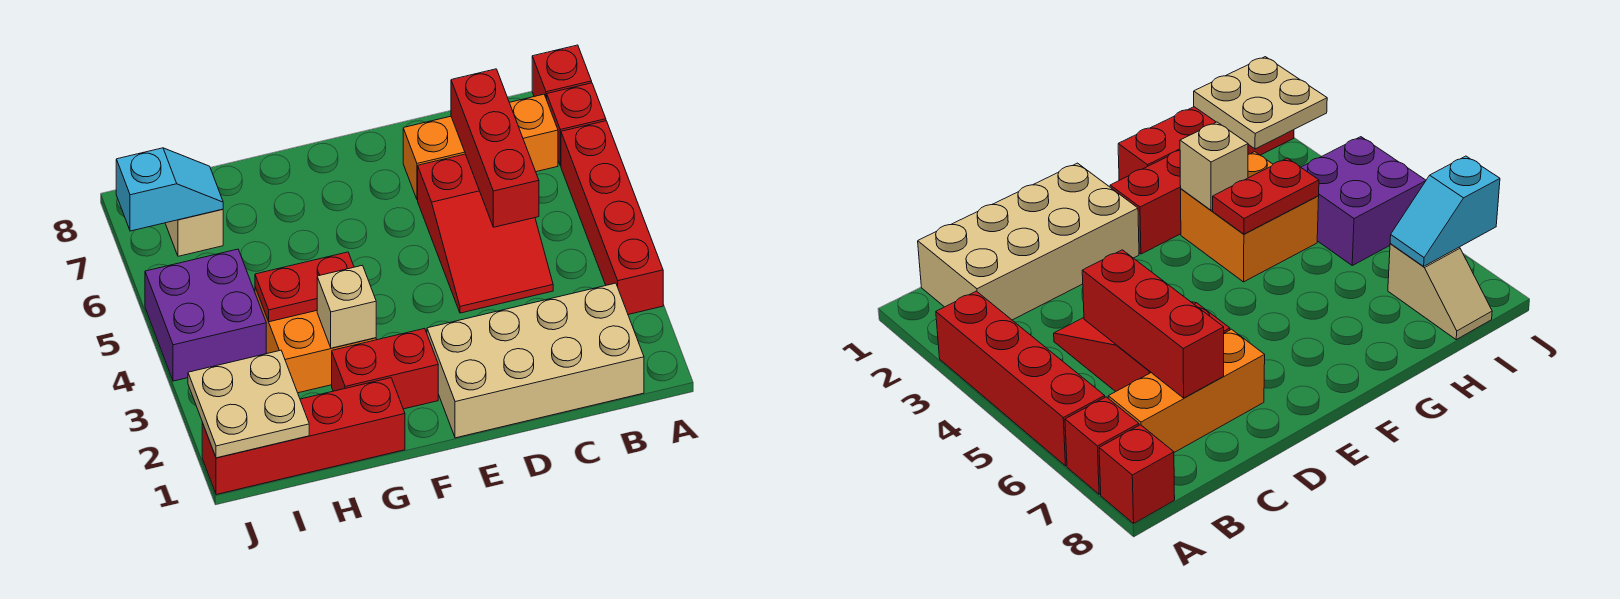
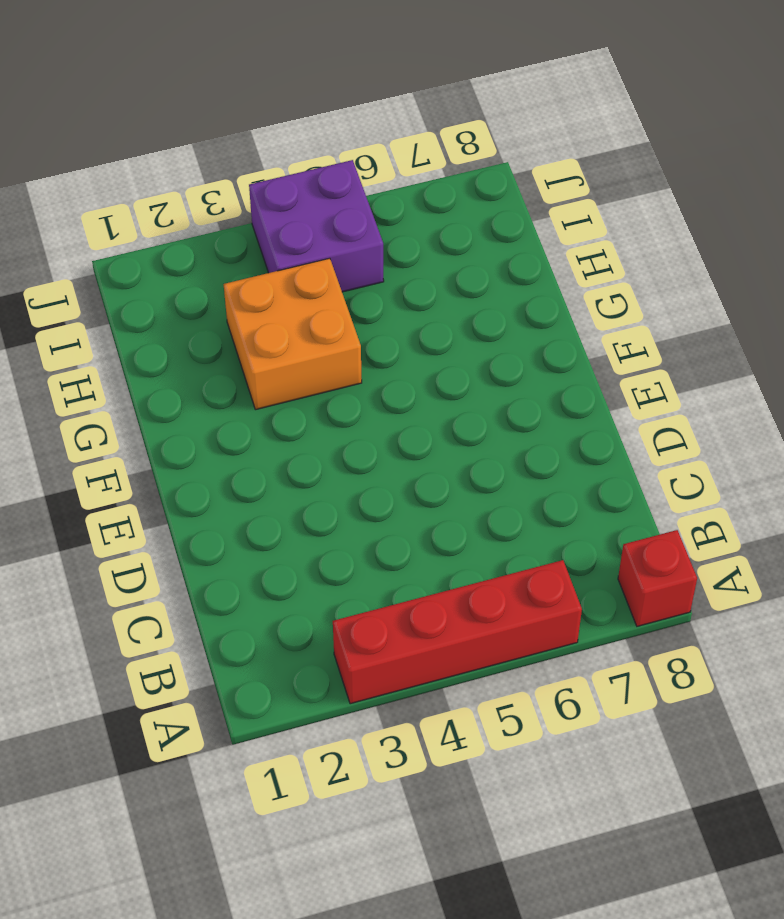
none -> red 1x1 brick [547,83,606,166]
none -> tan 2x4 brick [427,283,644,438]
none -> orange 1x3 brick [403,94,558,200]

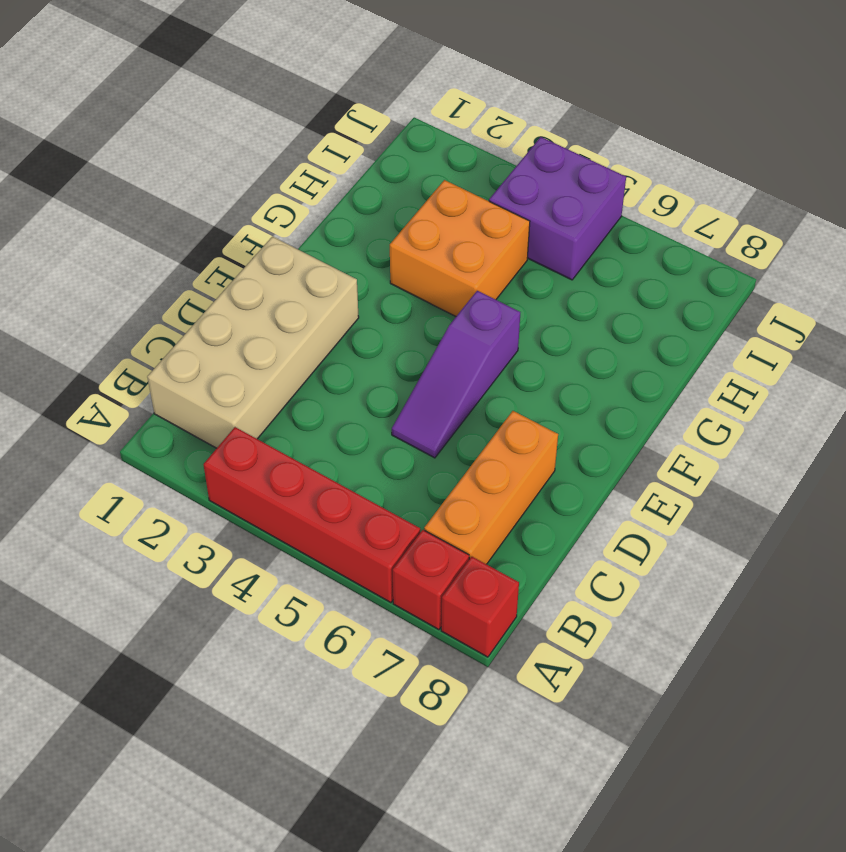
purple 1x3 slope [392,291,520,458] -> red 2x3 slope [418,154,553,313]
none -> red 1x2 brick [332,329,438,409]
none -> red 1x4 brick [202,378,405,495]
none -> tan 1x2 slope [165,209,223,256]

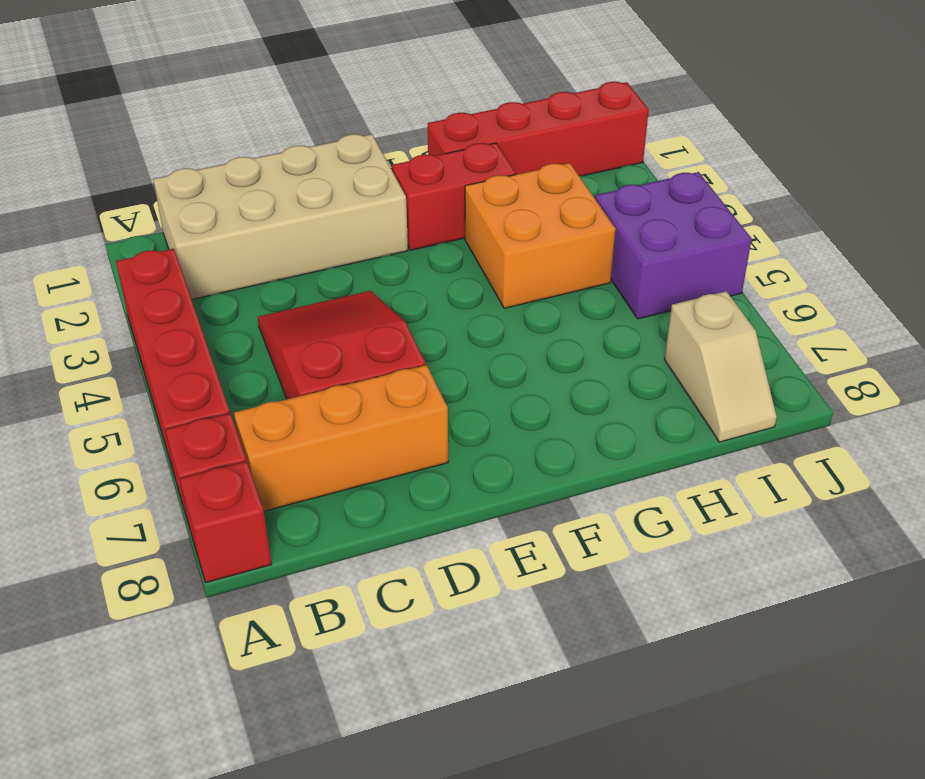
none -> red 1x3 brick [451,69,539,227]
none -> tan 1x1 brick [317,265,376,348]
none -> red 1x2 plate [255,252,354,322]

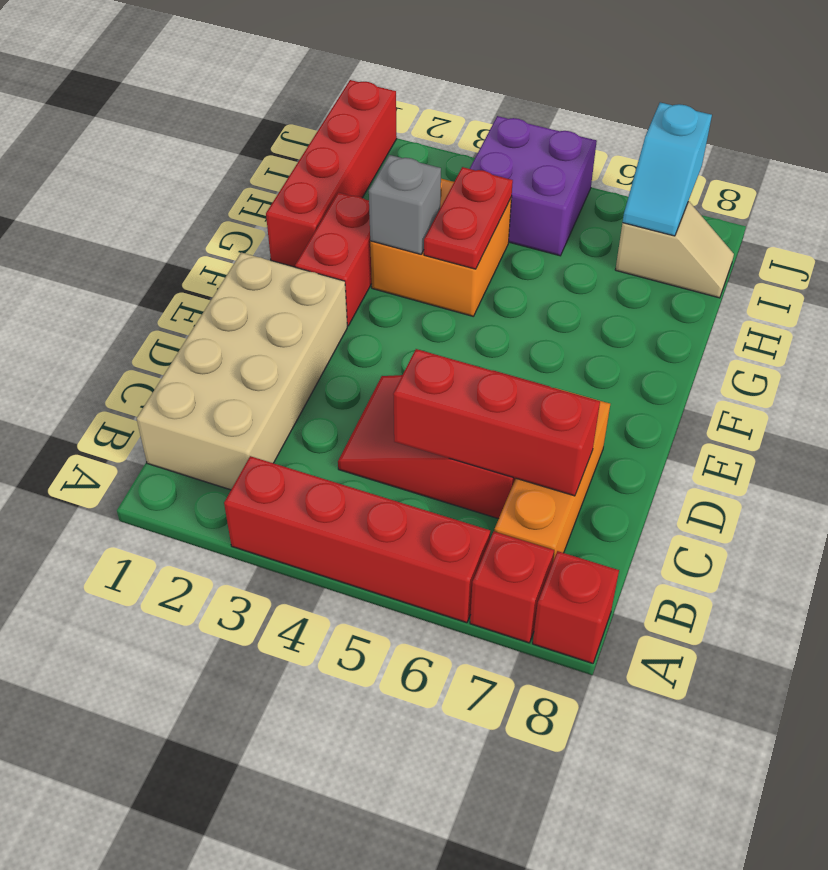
grey 1x1 brick [369,155,441,254] -> tan 1x1 brick [317,265,376,348]
none -> tan 2x2 plate [188,350,309,458]

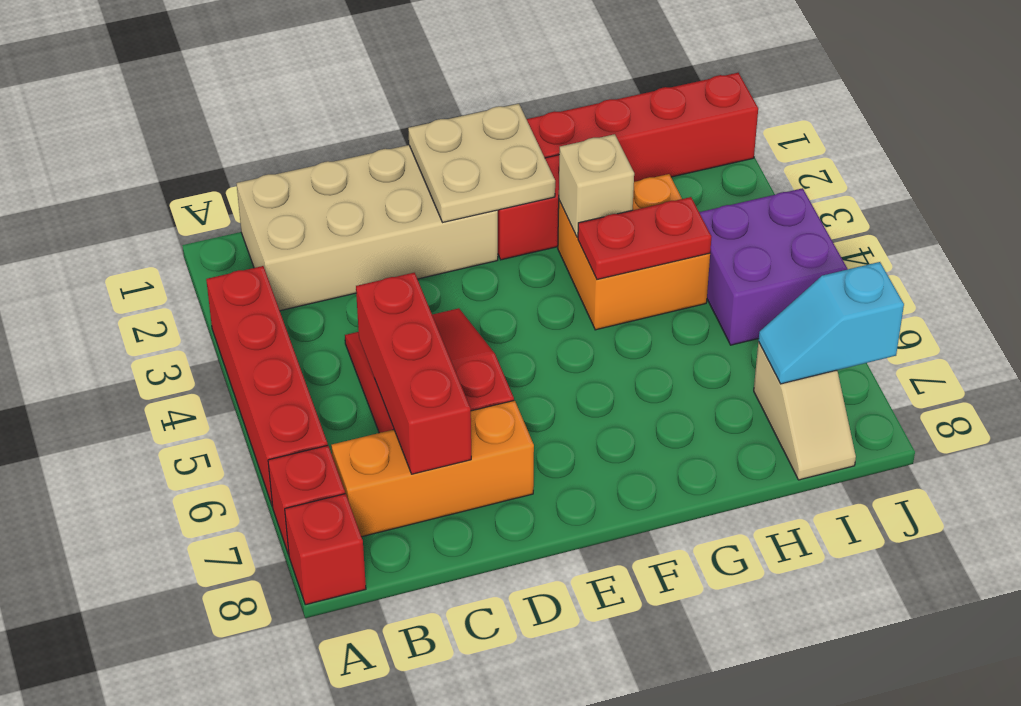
tan 2x2 plate [408,104,555,222] -> tan 2x2 plate moved to [188,350,309,458]

